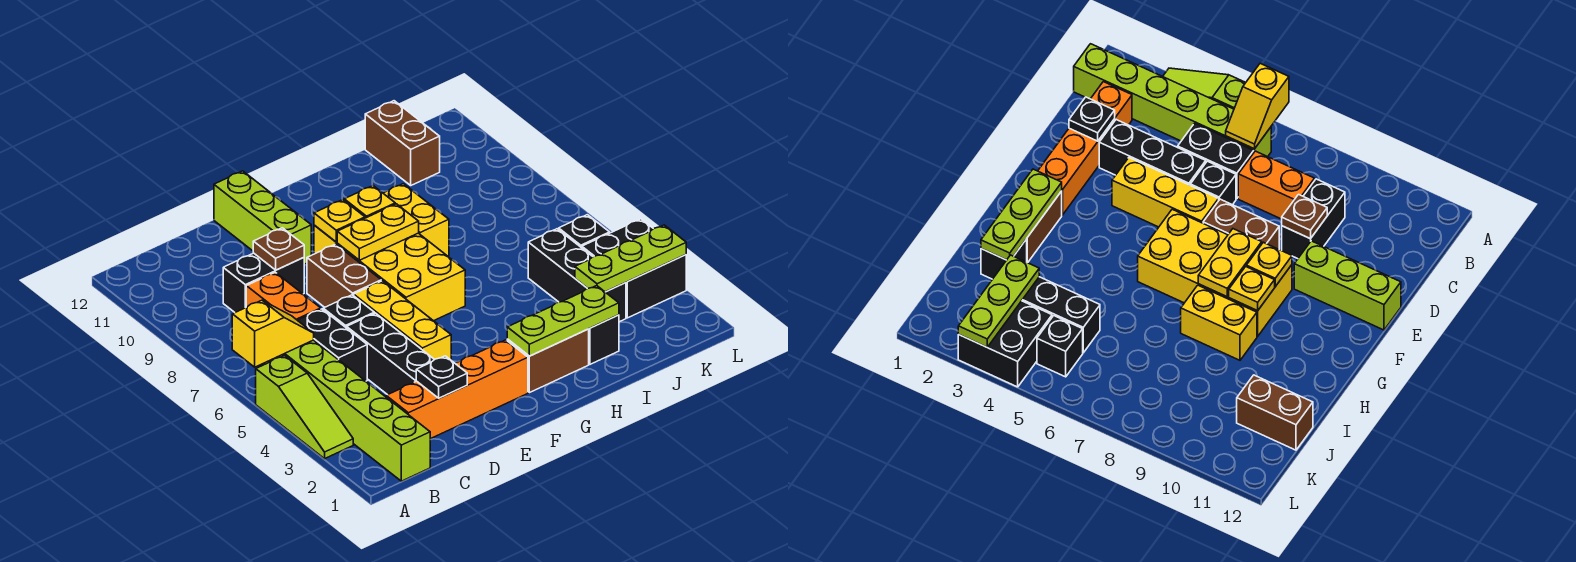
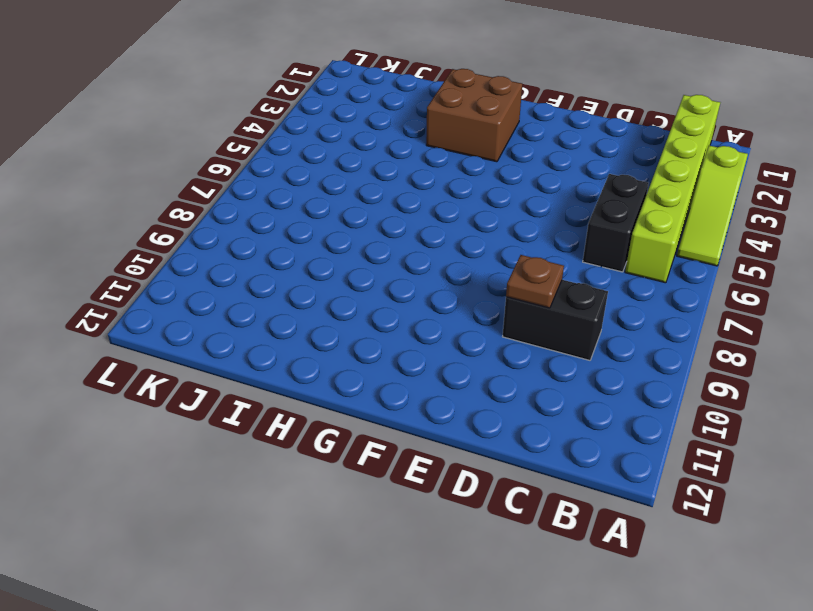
lime 1x3 slope [677,146,748,266] -> lime 1x3 slope turned to [256,355,353,459]
brown 2x2 brick [426,69,522,162] -> brown 1x2 brick [507,329,589,393]
none -> orange 1x4 brick [386,340,528,439]
none -> orange 1x2 brick [246,272,321,320]
none -> black 1x3 brick [347,313,435,395]

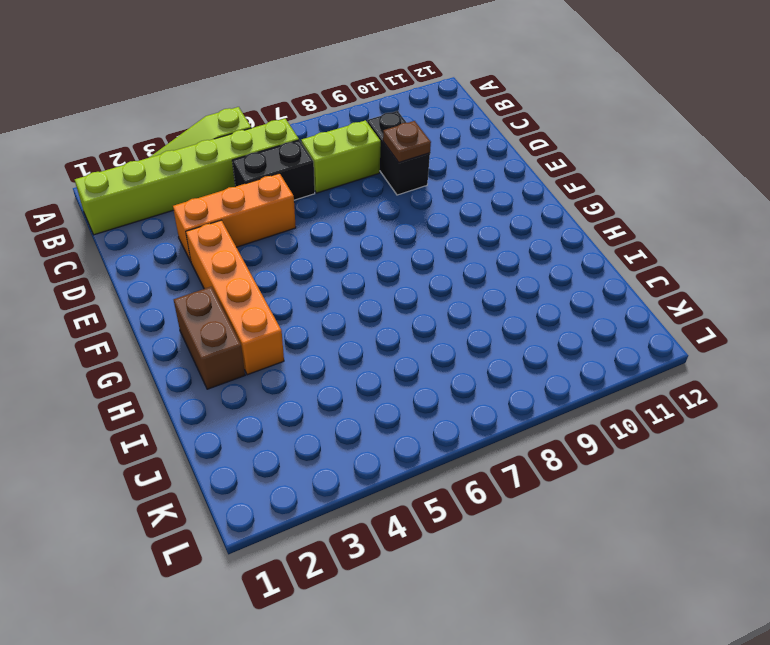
lime 1x2 brick [301,120,381,193] -> orange 1x2 brick [246,272,321,320]
orange 1x3 brick [173,173,296,261] -> black 1x3 brick [347,313,435,395]
orange 1x4 brick [186,220,284,375] -> orange 1x4 brick moved to [386,340,528,439]
none -> black 1x1 brick [323,295,374,328]
none -> yellow 1x3 brick [354,281,451,360]
none -> brown 1x2 brick [307,244,381,307]

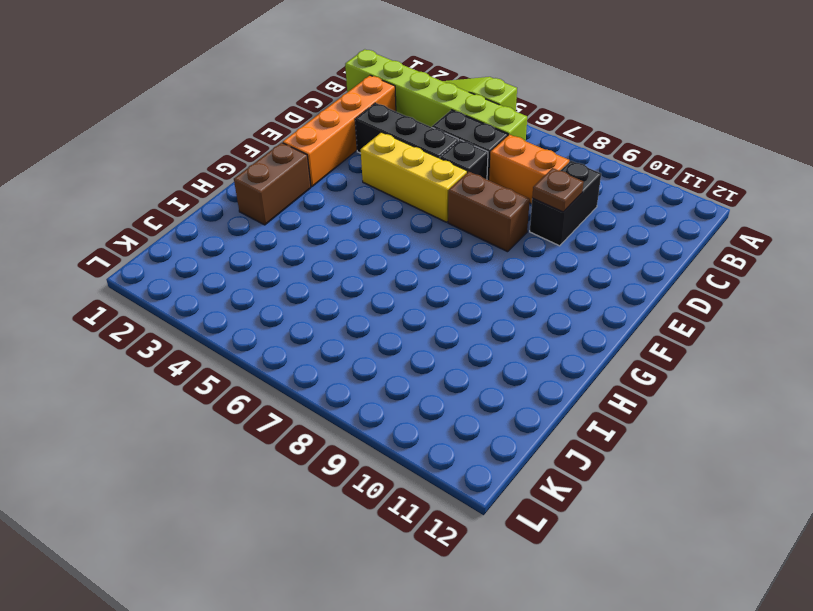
none -> lime 1x3 brick [214,171,311,264]
none -> yellow 2x4 brick [314,225,465,321]
none -> yellow 1x2 brick [383,184,449,256]

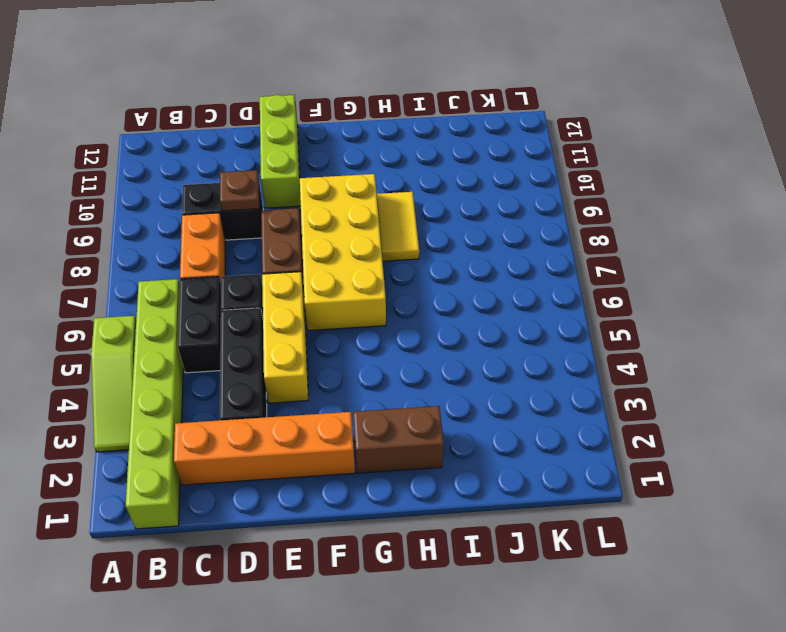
yellow 1x2 tile [377,192,419,261] -> yellow 1x2 brick [383,184,449,256]
none -> black 1x1 brick [589,315,619,364]
none -> black 1x3 brick [528,229,626,322]
none -> brown 1x2 brick [365,101,440,185]

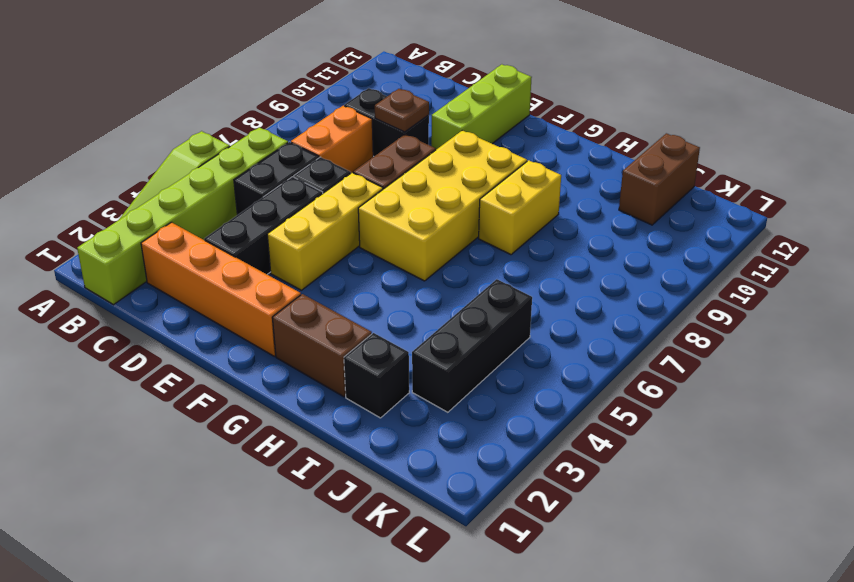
none -> black 2x2 brick [582,219,686,318]
none -> black 1x1 brick [559,215,610,248]
none -> yellow 1x2 slope [232,300,314,367]

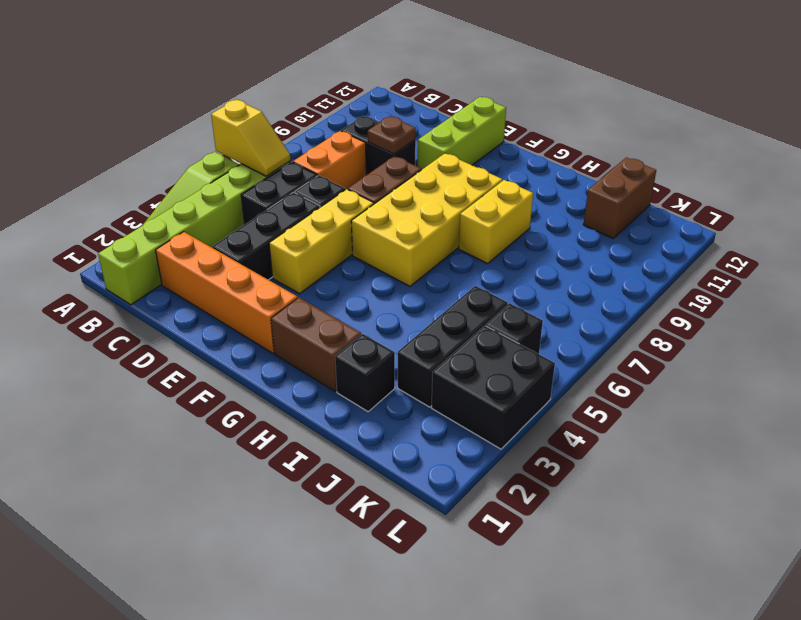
none -> black 1x1 plate [416,356,467,398]
none -> yellow 1x2 plate [337,204,419,260]
none -> yellow 1x1 plate [314,200,365,242]

